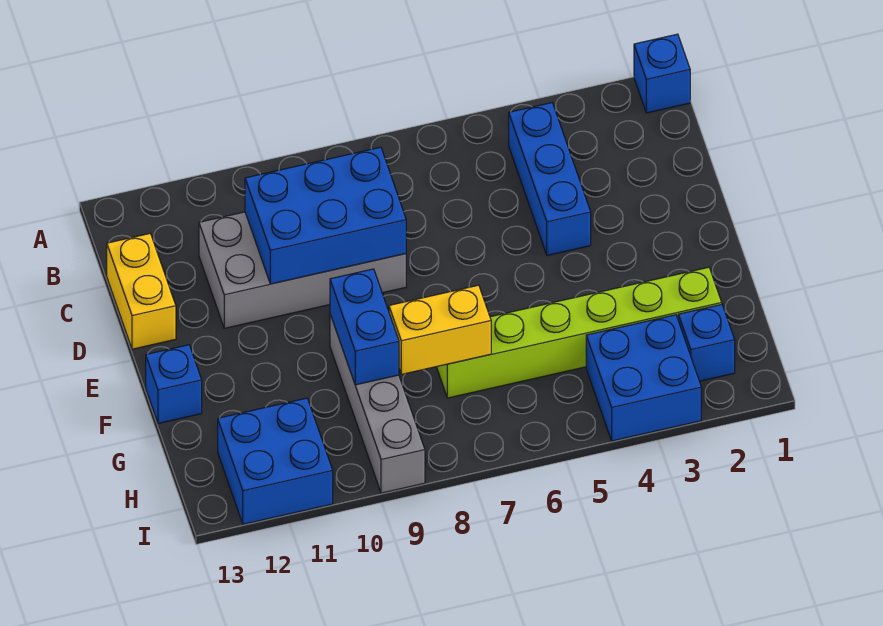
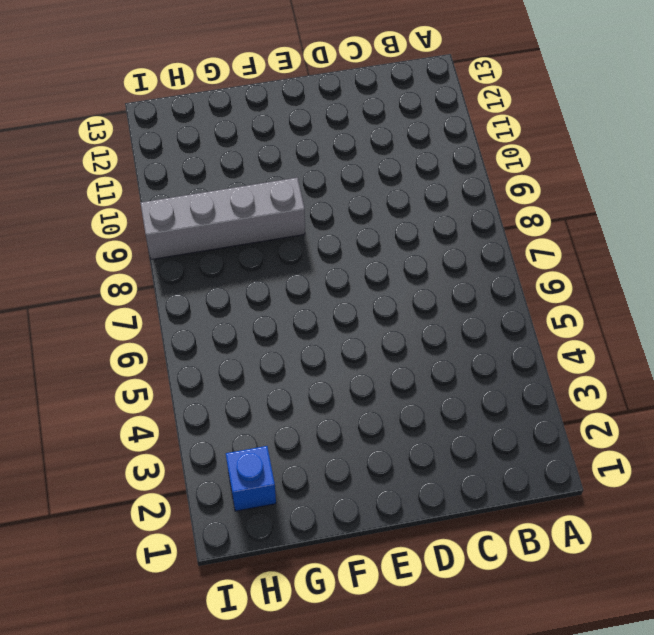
none -> blue 1x1 brick [634,34,690,113]
none -> blue 1x3 brick [509,103,591,256]
none -> grey 2x4 brick [199,212,406,328]

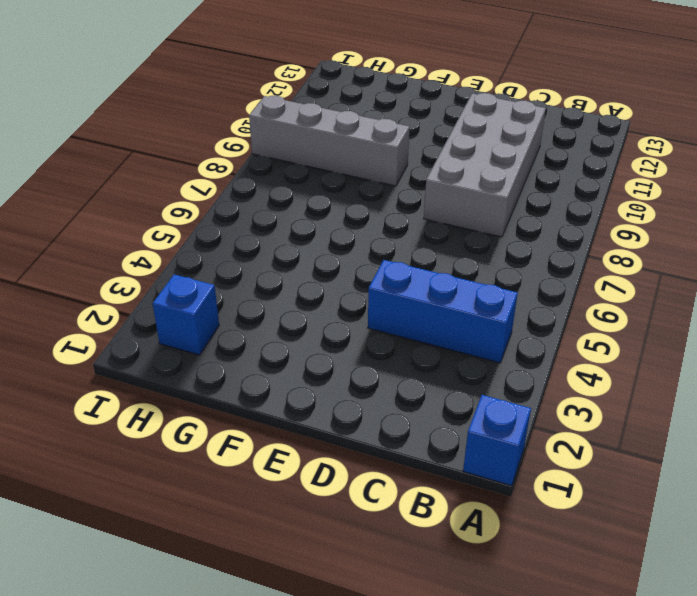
none -> yellow 1x2 brick [107,234,176,349]
none -> blue 1x1 brick [146,345,202,423]
none -> lime 1x6 brick [437,267,722,398]

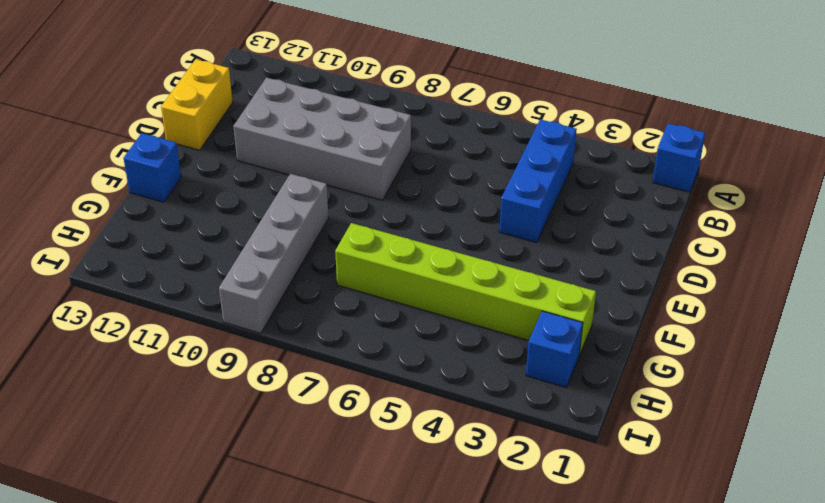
none -> blue 2x2 brick [586,315,701,441]
none -> blue 2x2 brick [218,398,333,524]
none -> blue 2x3 brick [245,147,406,284]

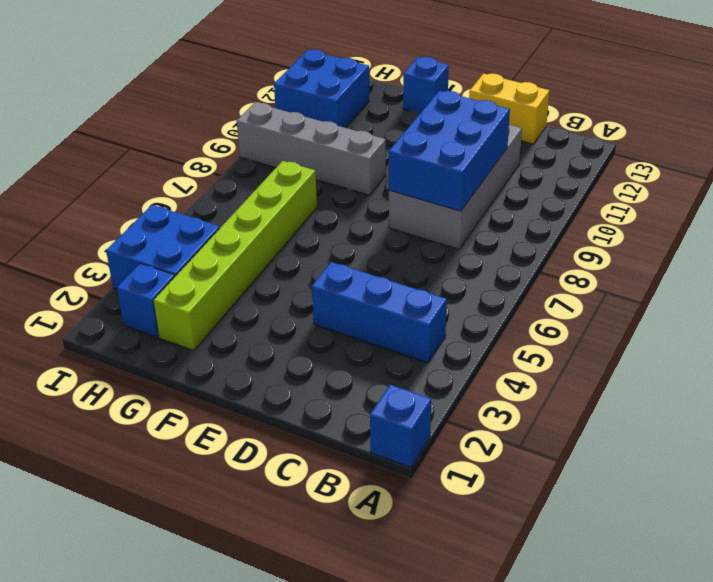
none -> blue 1x2 brick [330,269,399,385]
none -> yellow 1x2 brick [389,285,491,374]

